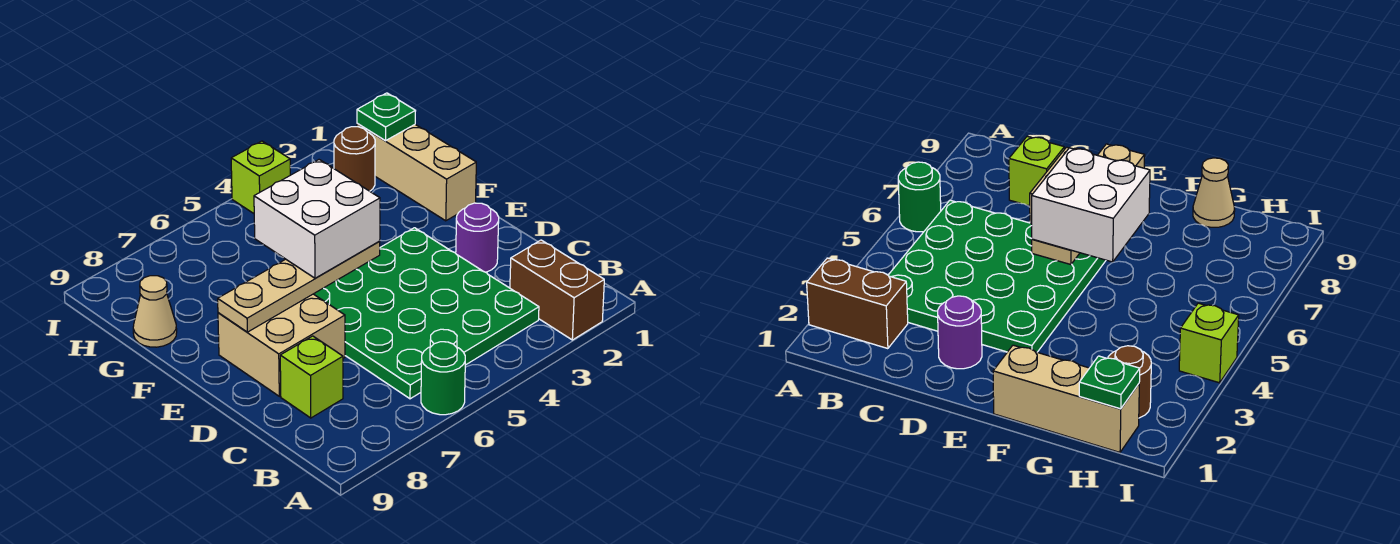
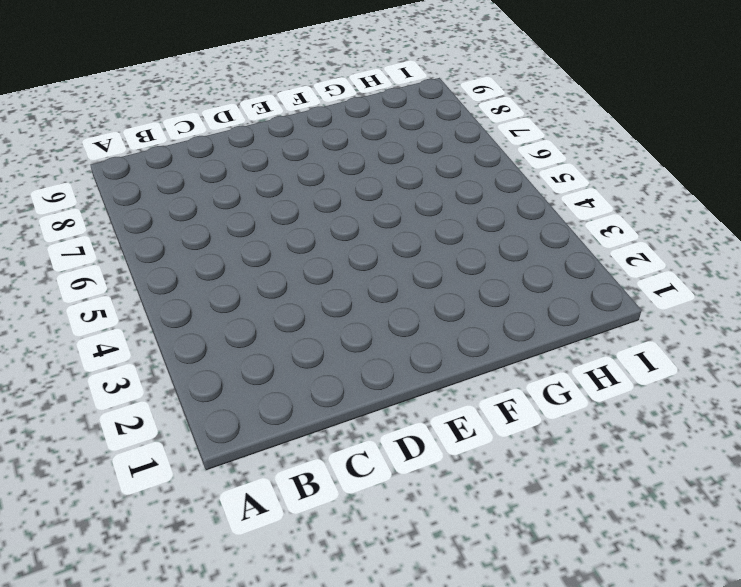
none -> brown 1x2 brick [510,240,604,340]
none -> green 1x1 round brick [421,342,465,415]
none -> green 4x4 plate [314,228,539,399]

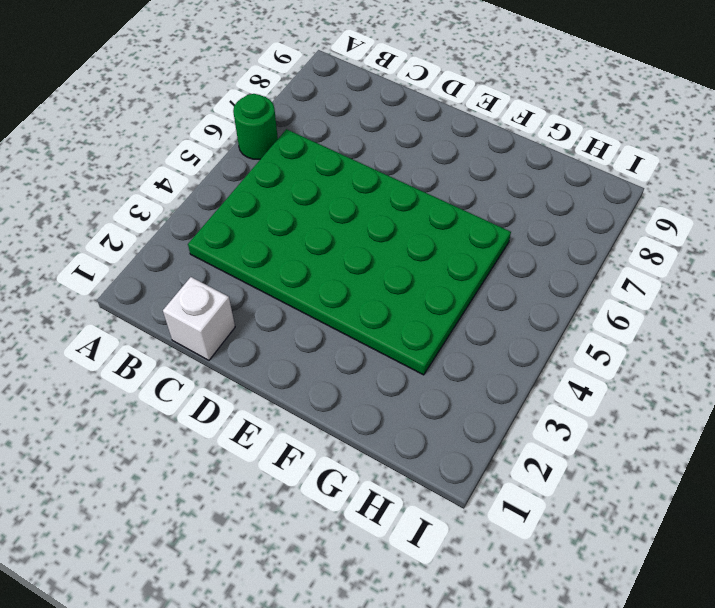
green 4x6 plate [188,129,511,375] -> green 4x4 plate [314,228,539,399]
white 1x1 brick [163,277,235,360] -> none
none -> brown 1x2 brick [510,240,604,340]
none -> lime 1x1 brick [280,336,343,418]
none -> purple 1x1 round brick [456,203,499,272]

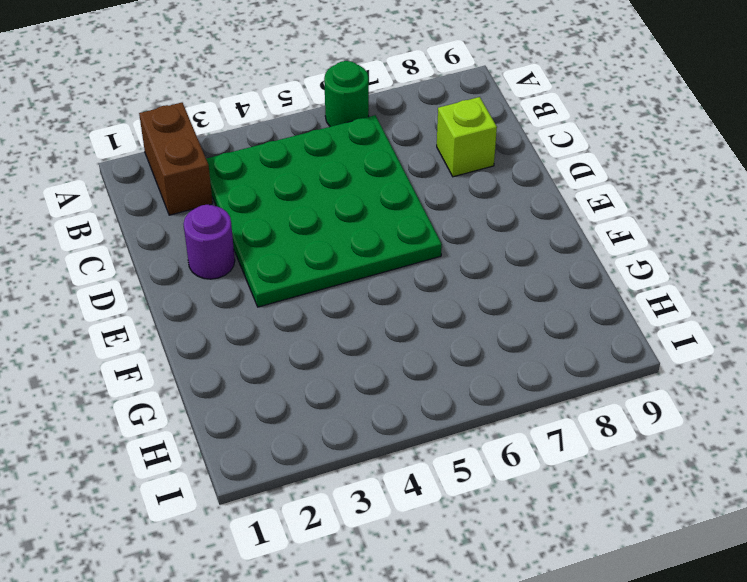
none -> tan 2x2 brick [218,294,345,396]
none -> tan 1x3 brick [357,123,476,221]
none -> tan 1x1 cone [133,276,177,347]

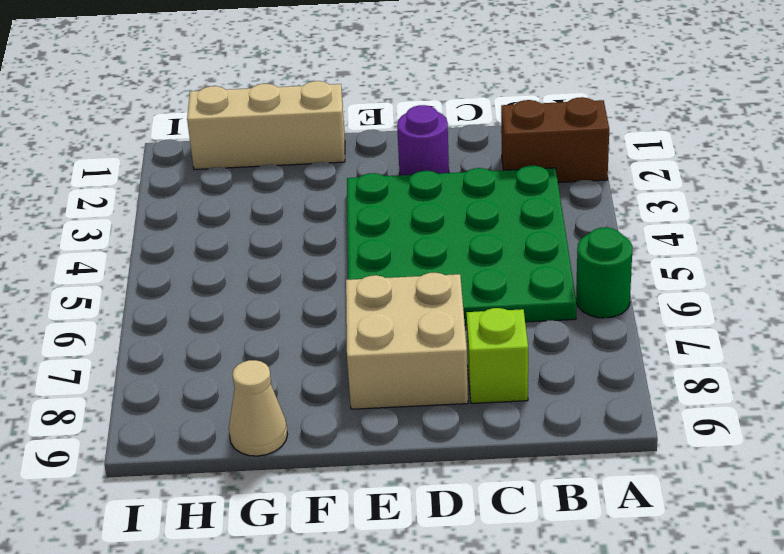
none -> brown 1x1 round brick [334,127,375,191]
none -> lime 1x1 brick [231,141,290,213]
none -> tan 1x4 plate [218,241,380,332]

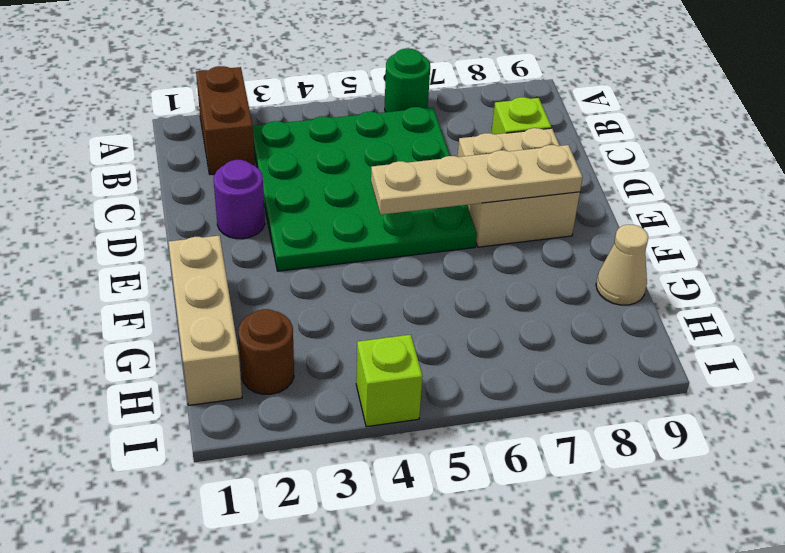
none -> green 1x1 plate [357,93,415,141]
none -> white 2x2 brick [254,160,380,278]

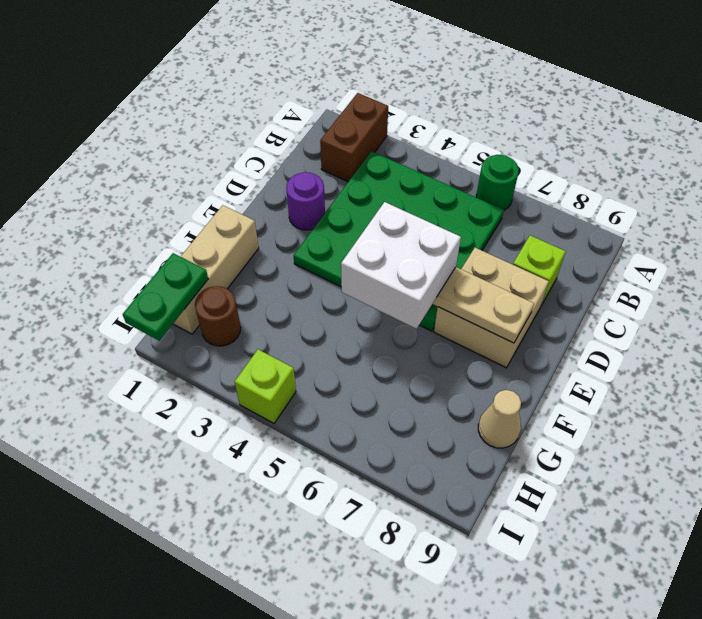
green 1x2 plate [123,253,208,341] -> green 1x1 plate [357,93,415,141]

